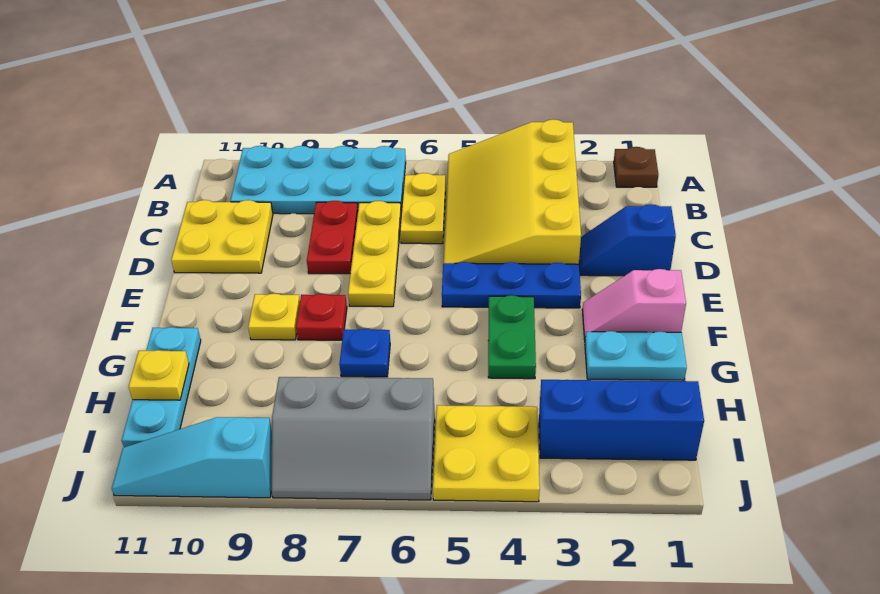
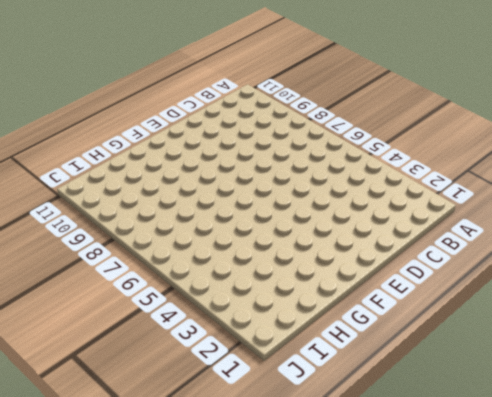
none -> brown 1x1 plate [614,147,658,187]
none -> yellow 3x4 slope [444,119,581,264]
none -> cyan 2x4 plate [230,146,406,214]

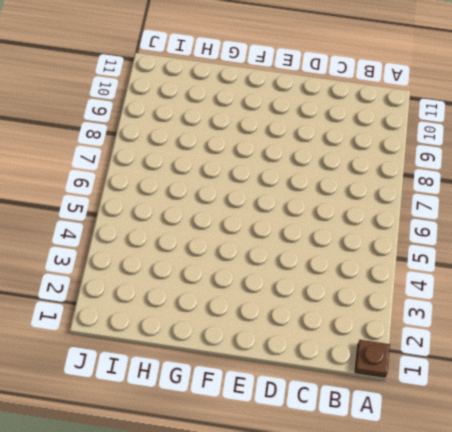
none -> yellow 3x4 slope [444,119,581,264]
none -> cyan 2x4 plate [230,146,406,214]
none -> yellow 1x2 plate [400,173,445,244]

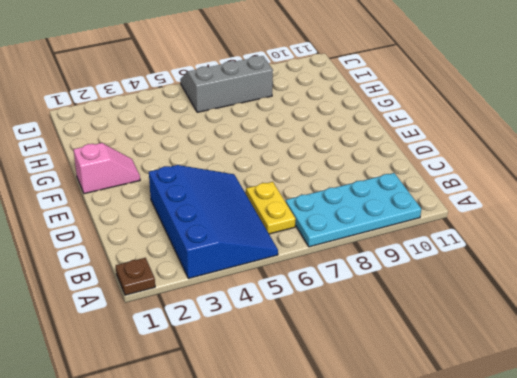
blue 3x4 slope [149,165,278,279] -> yellow 3x4 slope [444,119,581,264]
none -> yellow 1x3 plate [348,201,401,307]
none -> red 1x2 plate [307,201,358,274]
none -> yellow 2x2 plate [171,200,273,273]

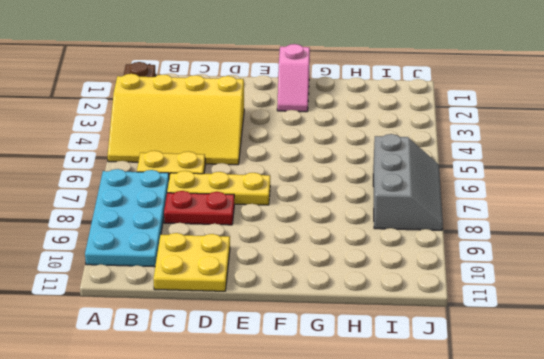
none -> blue 1x2 slope [579,204,676,276]
none -> blue 1x3 plate [442,262,581,308]
none -> green 1x2 plate [488,295,536,379]

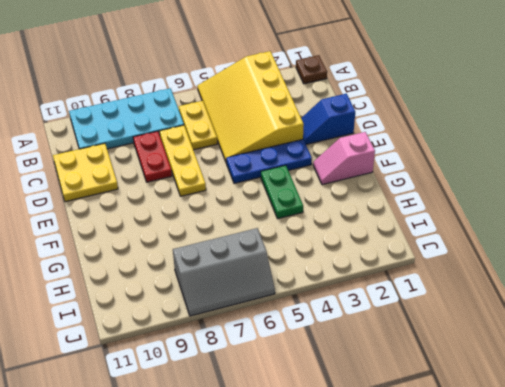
none -> red 1x1 plate [296,294,347,340]
none -> yellow 1x1 plate [248,293,300,340]
none -> cyan 1x2 plate [585,331,687,380]

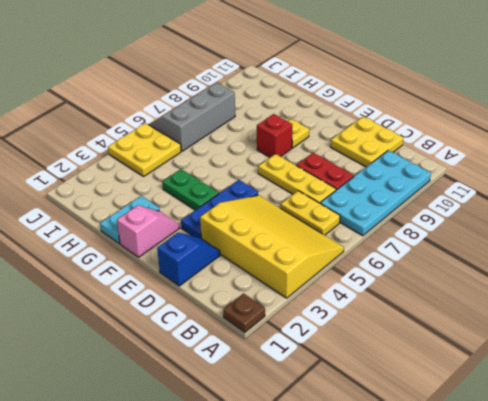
red 1x1 brick [257,114,292,157] -> red 1x1 plate [296,294,347,340]
none -> blue 1x1 plate [339,329,390,377]
none -> cyan 1x3 plate [122,327,201,447]
none -> blue 1x3 brick [539,380,704,460]

